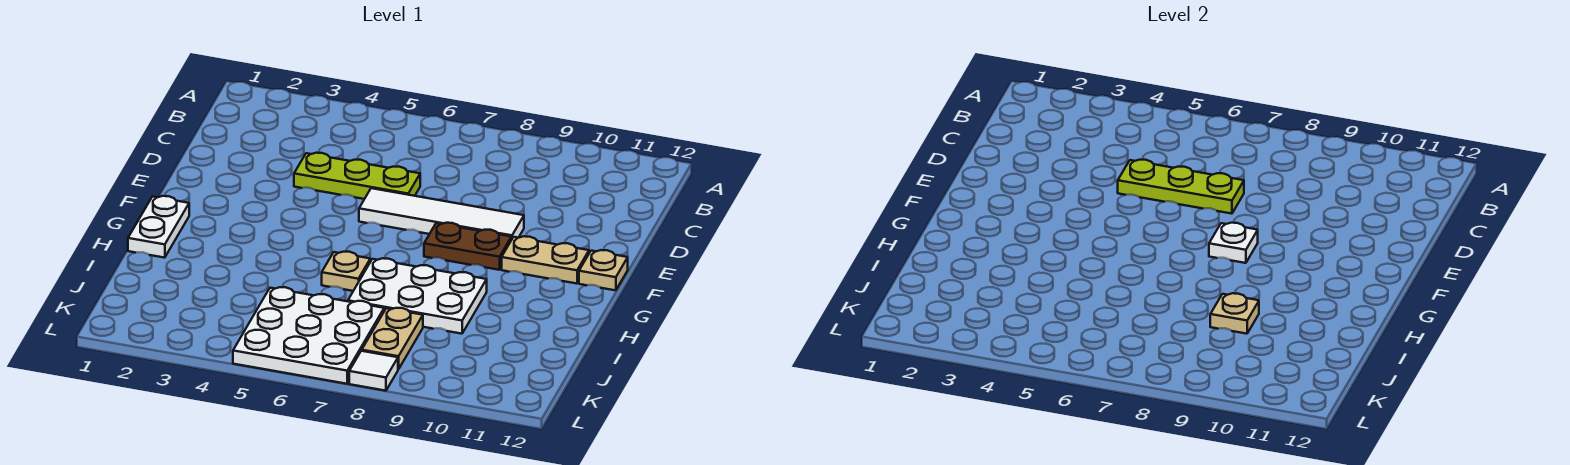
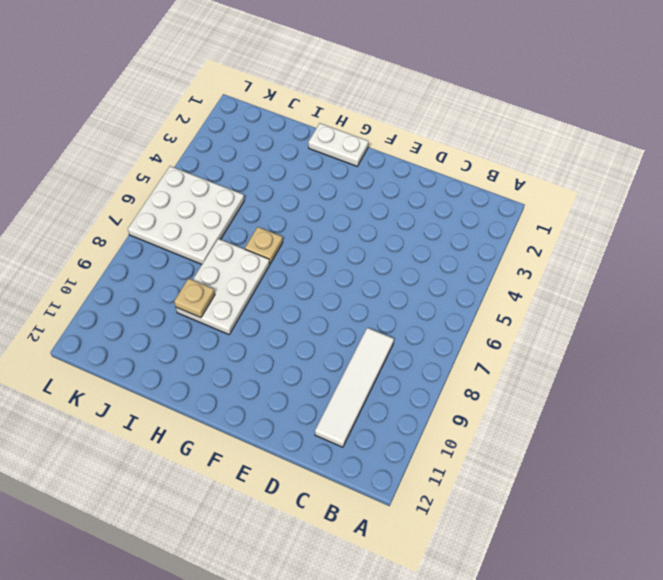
white 1x4 tile [315,328,394,447] -> white 1x4 tile moved to [359,188,524,238]
none -> lime 1x3 plate [294,153,420,199]
none -> brown 1x2 plate [424,223,512,270]
none -> tan 1x2 plate [502,236,589,284]

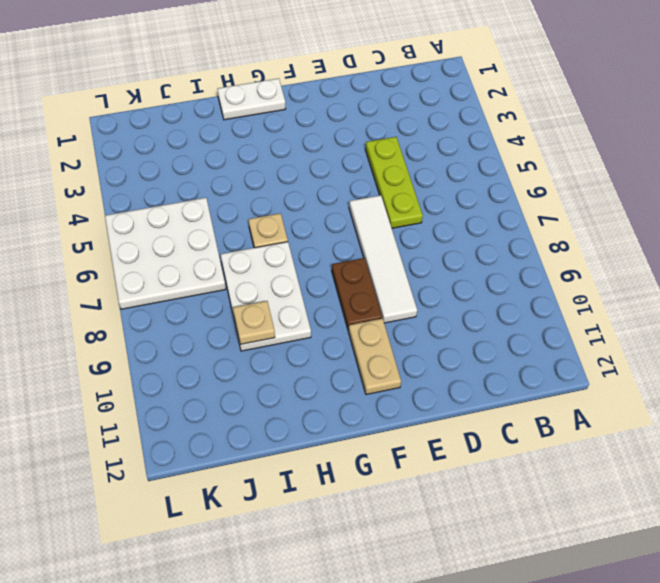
none -> tan 1x1 plate [579,250,628,290]
none -> tan 1x2 plate [362,308,423,369]
none -> white 1x1 tile [349,351,398,391]

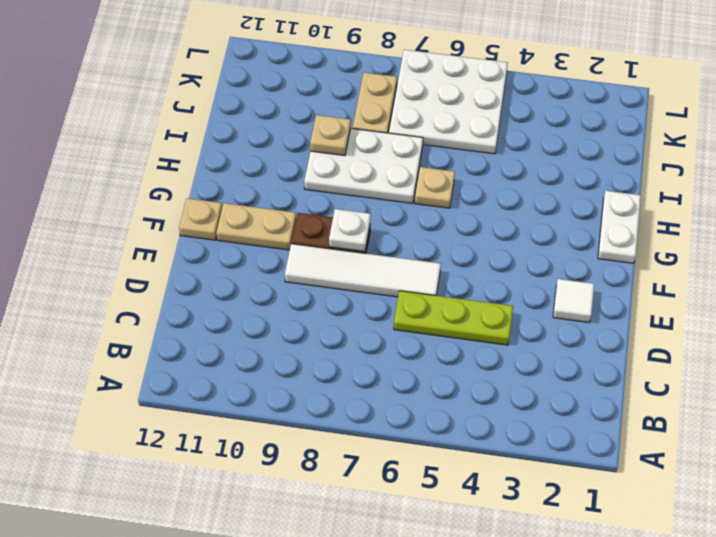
white 1x1 tile [553,279,594,322] -> white 1x1 tile moved to [349,351,398,391]
none -> lime 1x3 plate [1118,160,1244,214]

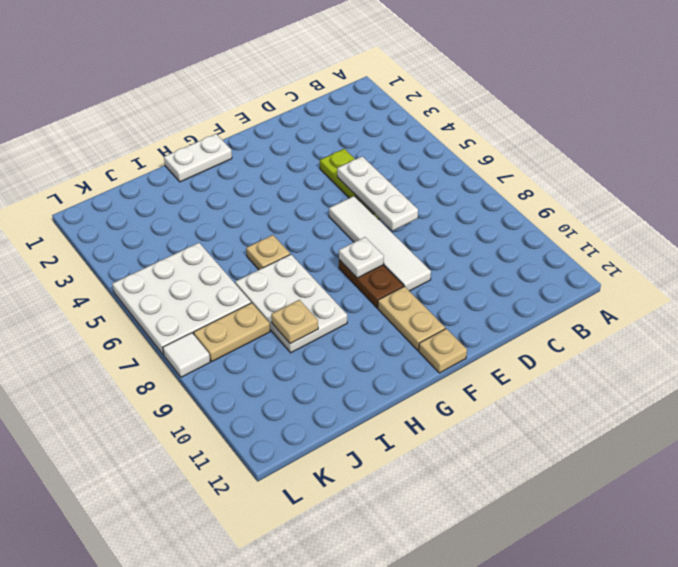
white 1x3 plate [337,157,418,231] -> lime 1x3 plate [1118,160,1244,214]

